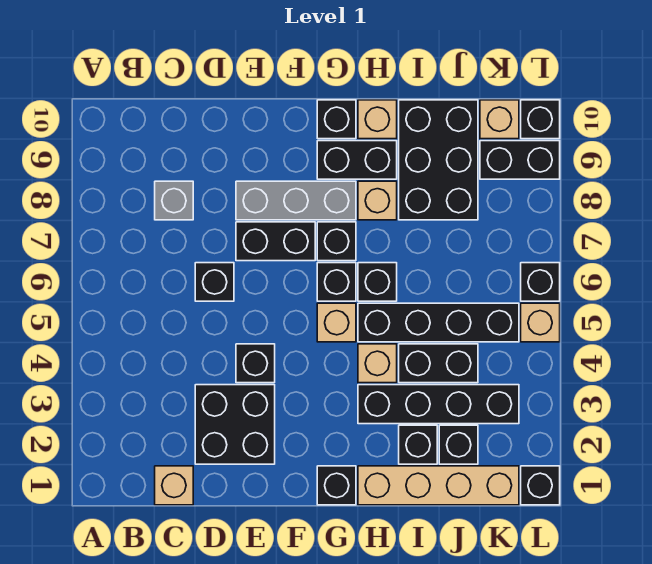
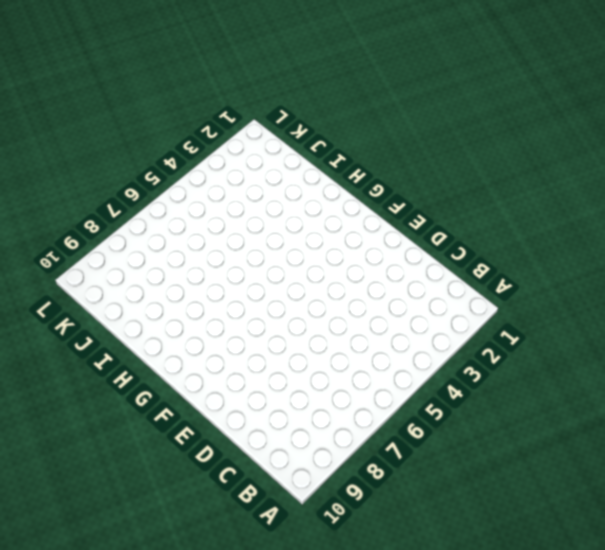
none -> tan 1x1 brick [155,466,193,505]
none -> grey 1x1 brick [155,181,193,220]
none -> black 2x2 brick [195,385,275,464]
none -> black 1x1 brick [195,263,234,301]

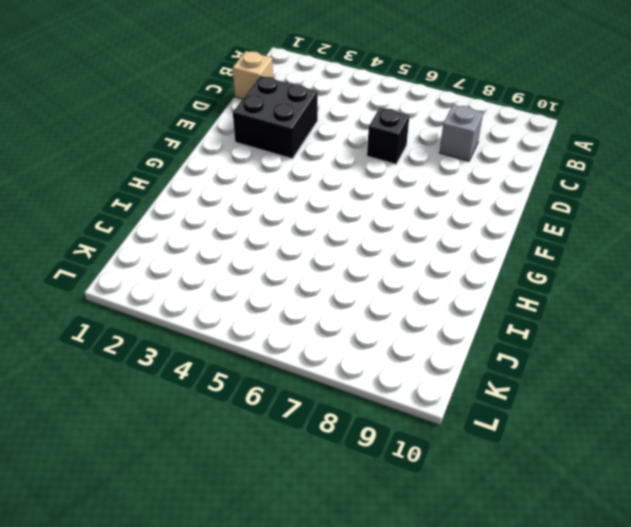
none -> black 1x1 brick [236,344,275,383]
none -> black 1x2 brick [236,222,315,261]
none -> grey 1x3 brick [236,181,356,220]
none -> black 1x1 brick [317,466,356,505]

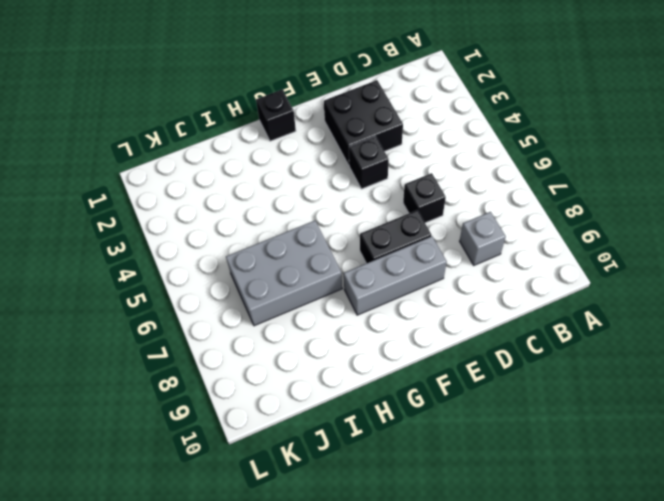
grey 2x3 brick [226,221,342,326] -> black 1x1 brick [358,263,397,301]
none -> tan 1x1 brick [155,466,193,505]
none -> tan 1x1 brick [317,303,356,342]
none -> black 1x1 brick [317,263,356,301]
none -> black 1x1 brick [317,222,356,261]

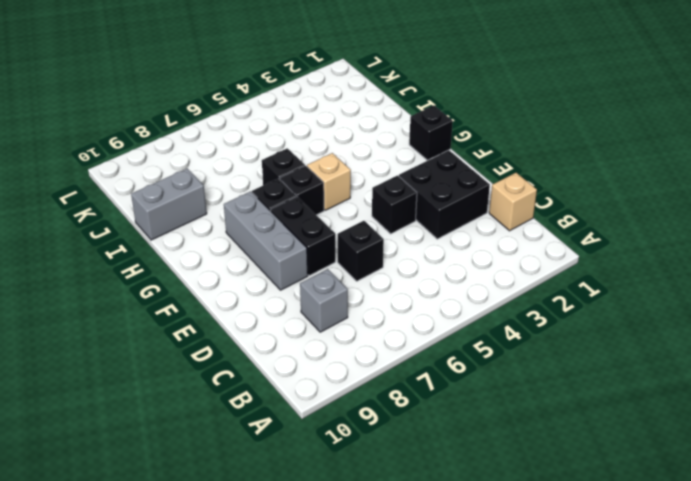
grey 1x2 brick [131,168,207,240] -> black 2x3 brick [399,100,478,220]
none -> black 1x2 brick [317,141,397,179]
none -> black 1x1 brick [317,100,356,139]
none -> tan 1x4 brick [358,466,519,505]
none -> black 1x4 brick [358,385,519,424]

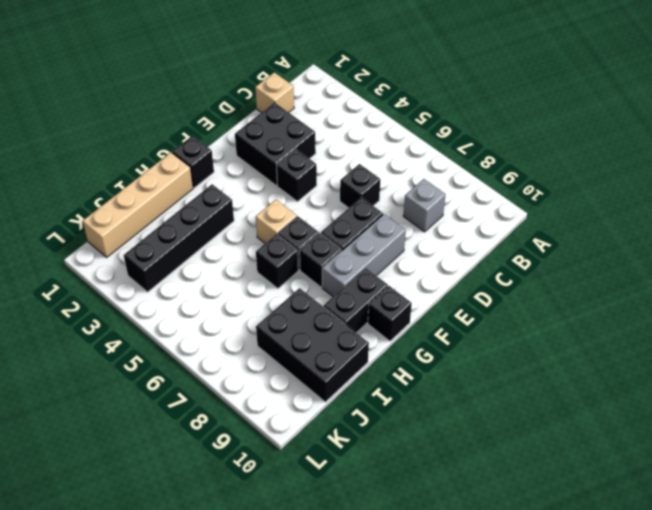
none -> tan 1x1 brick [358,344,397,383]
none -> black 1x4 brick [358,303,519,342]
none -> tan 1x1 brick [358,181,397,220]
none -> tan 1x1 brick [358,100,397,139]

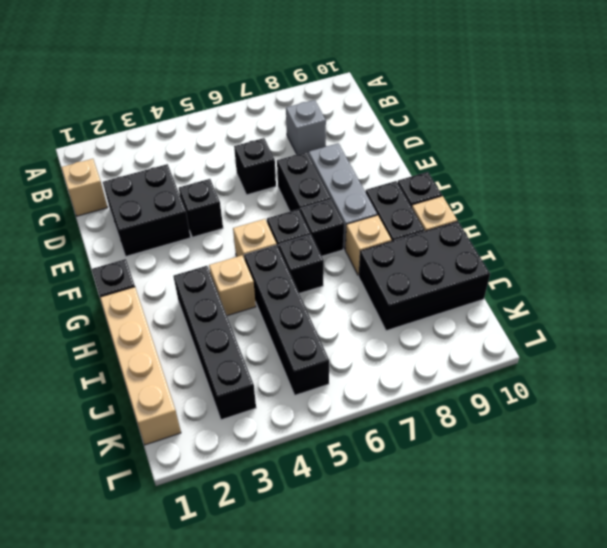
none -> black 1x1 brick [399,425,437,464]
none -> black 1x2 brick [399,344,478,383]
none -> black 1x1 brick [439,425,478,464]
none -> black 1x2 brick [480,141,560,179]

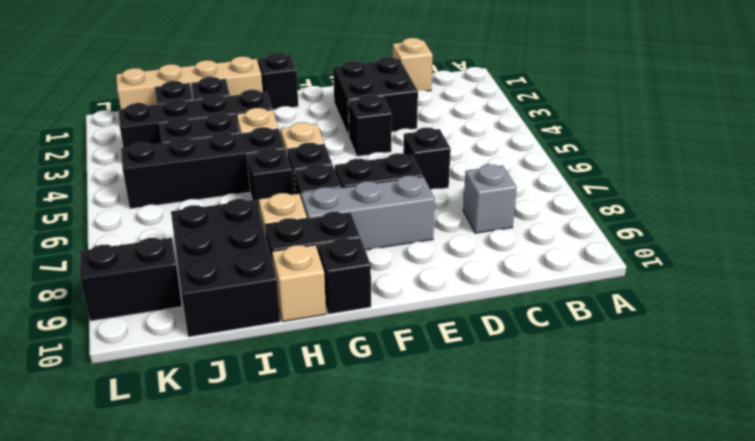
none -> tan 1x1 brick [480,100,519,139]
none -> black 1x1 brick [521,466,560,505]
none -> tan 1x1 brick [521,303,560,342]
none -> black 1x1 brick [521,263,560,301]

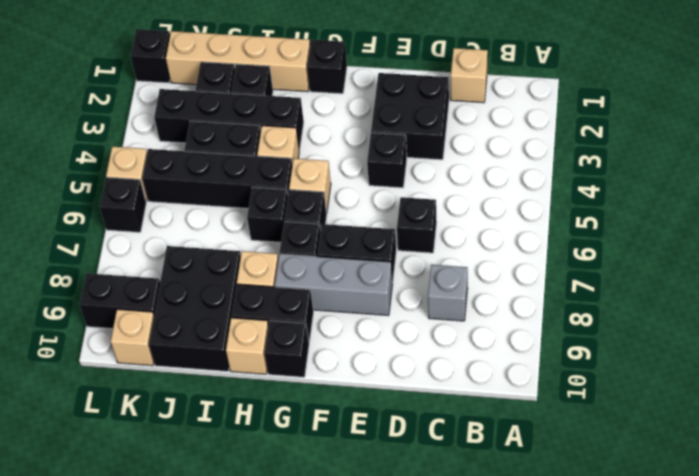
none -> black 1x1 brick [521,100,560,139]

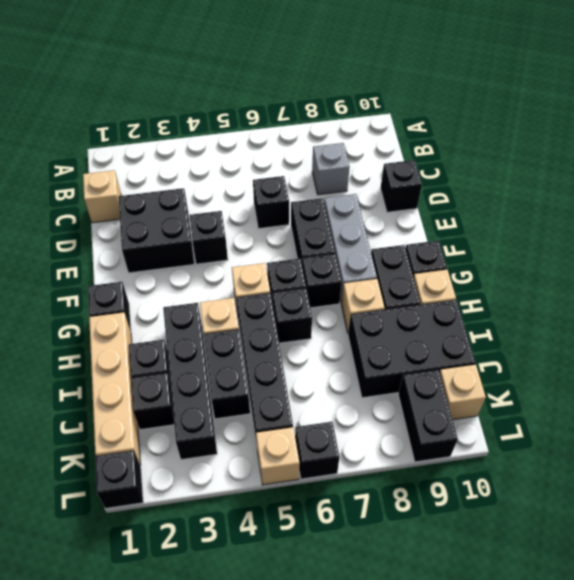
black 1x1 brick [380,160,422,212] -> black 1x1 brick moved to [521,100,560,139]

